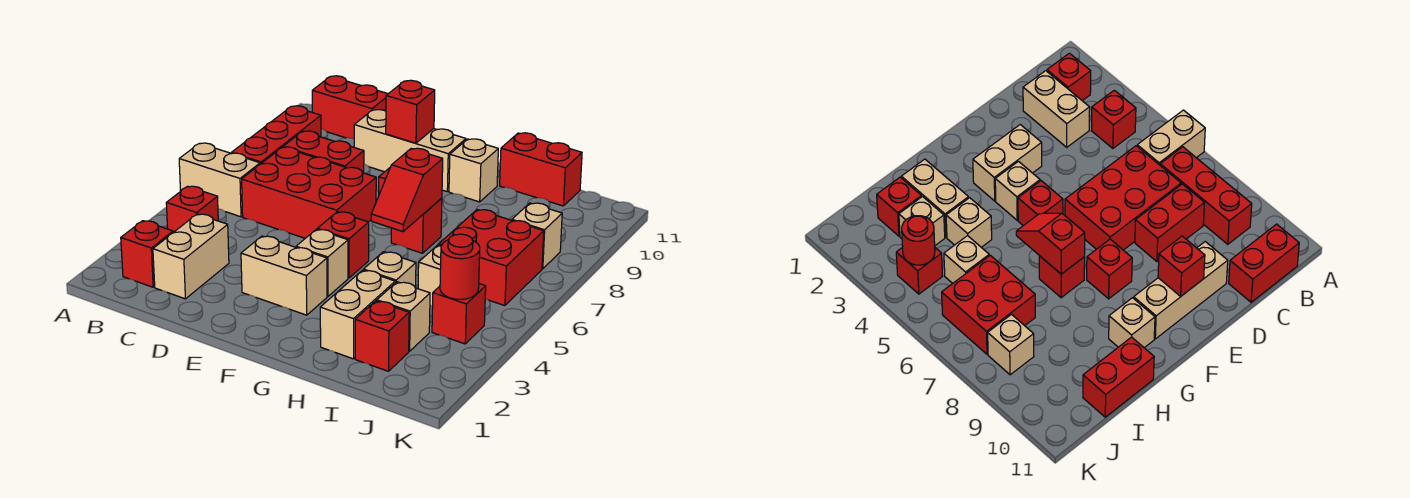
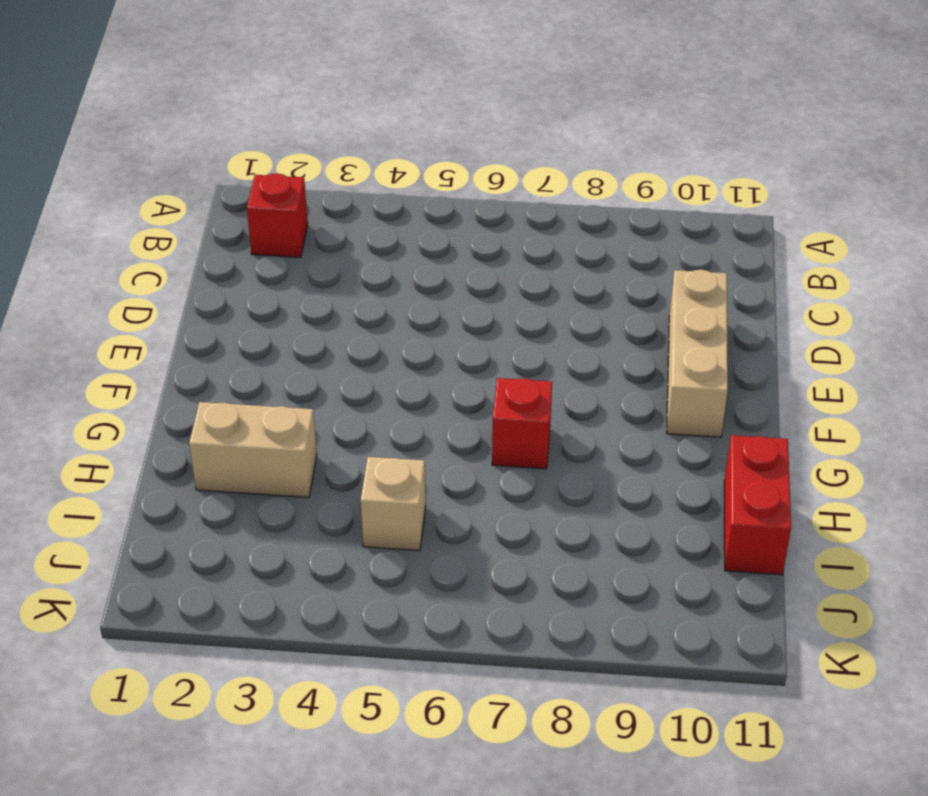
none -> tan 1x2 brick [179,143,260,217]
none -> red 1x1 brick [166,186,218,232]
none -> red 1x3 brick [231,106,321,164]

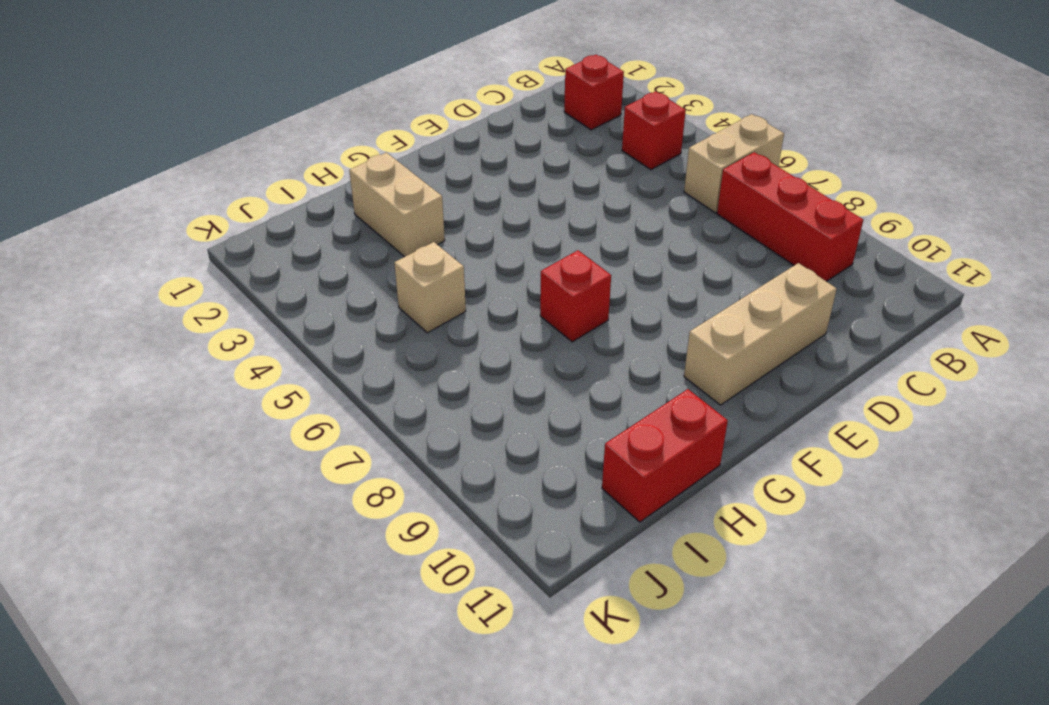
none -> red 1x2 brick [312,76,388,139]
none -> tan 1x2 brick [153,214,229,299]
none -> red 2x3 brick [242,147,376,238]

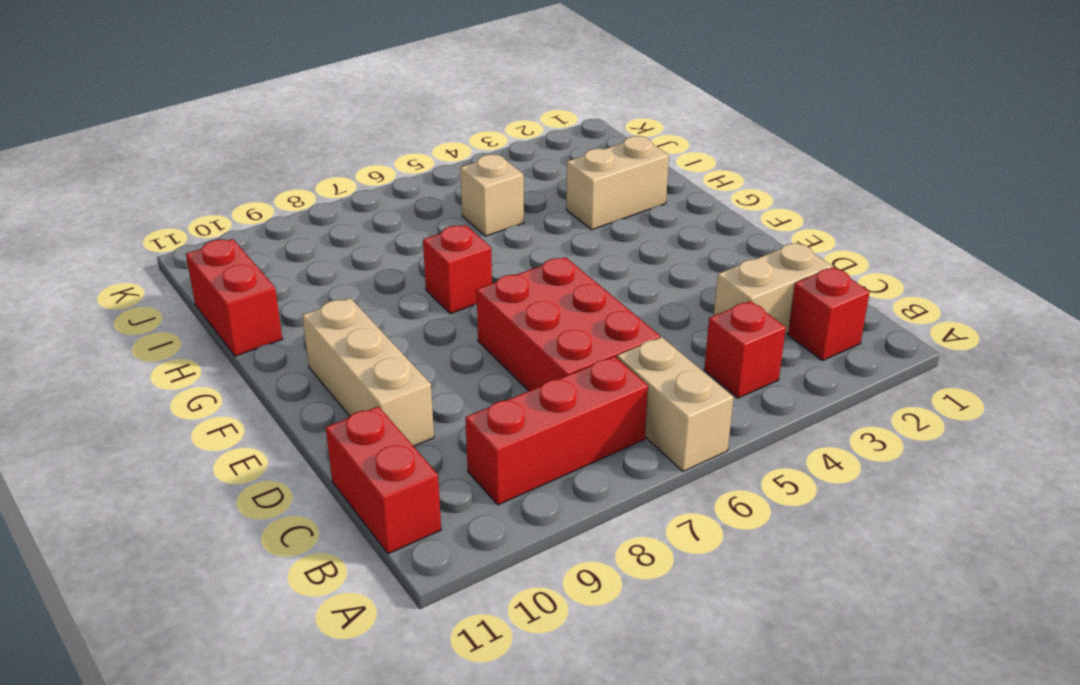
none -> red 1x2 brick [283,131,364,173]
none -> tan 1x2 brick [241,236,327,315]
none -> tan 1x1 brick [296,229,348,296]

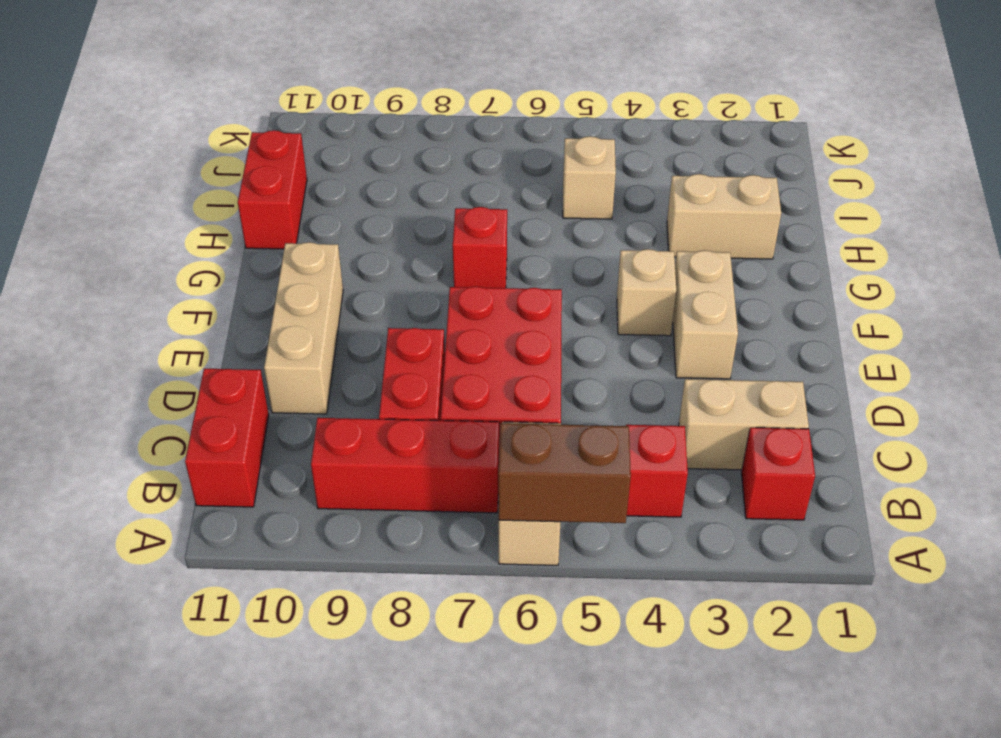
brown 1x2 brick [498,423,631,523] -> none
none -> red 1x1 brick [317,212,369,278]
none -> red 1x1 brick [1087,239,1132,299]
none -> tan 1x1 brick [449,139,498,202]

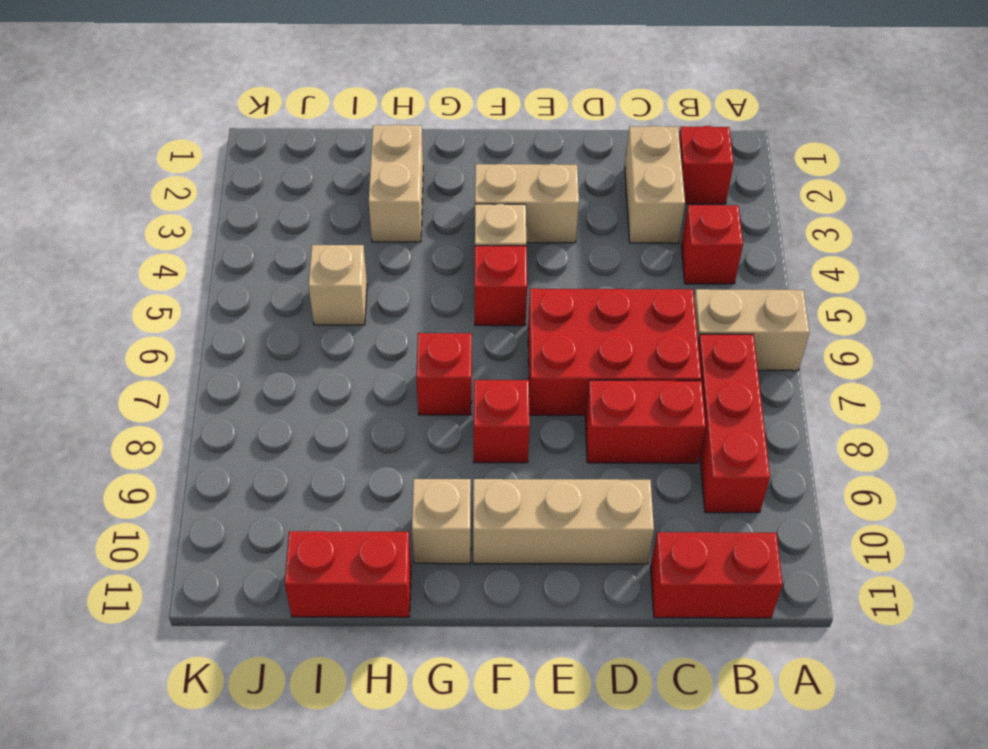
none -> tan 1x1 brick [364,252,416,288]
none -> red 1x1 brick [355,301,409,371]
none -> tan 1x1 brick [377,282,430,351]

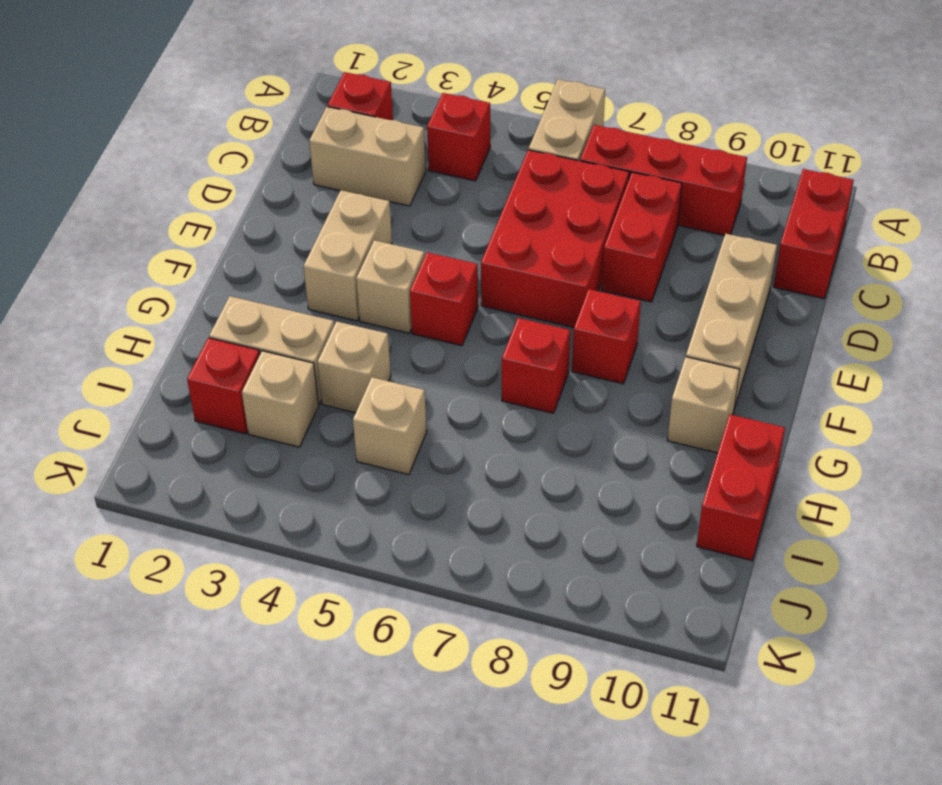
none -> red 2x2 brick [439,210,544,306]
none -> red 1x1 brick [432,284,486,344]
none -> tan 1x1 brick [512,203,562,269]

